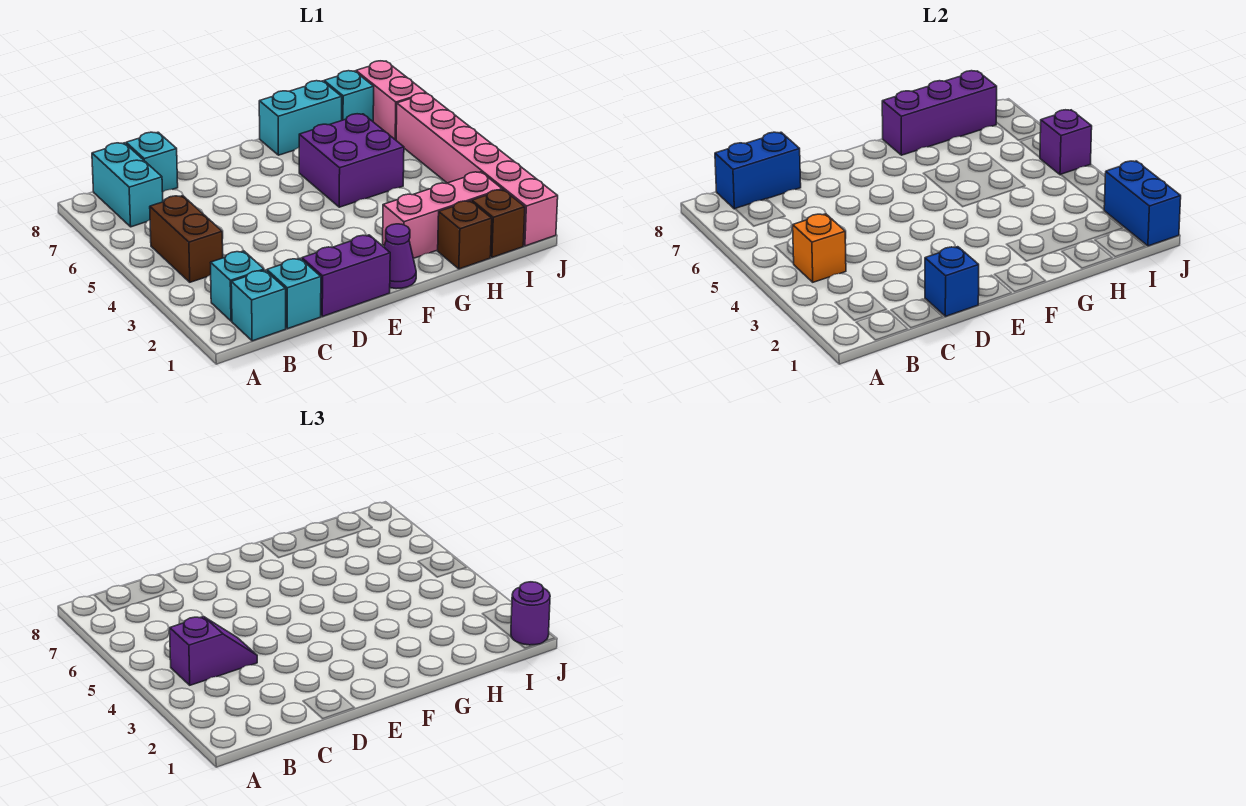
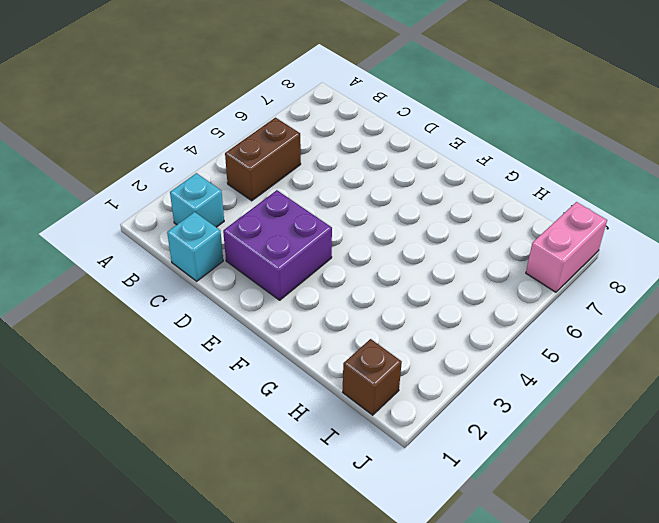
purple 2x2 brick [223,190,332,300] -> purple 2x2 brick moved to [299,114,404,207]
none -> cyan 1x1 brick [231,270,286,341]
none -> cyan 1x2 brick [92,143,163,227]
none -> cyan 1x1 brick [126,132,178,192]

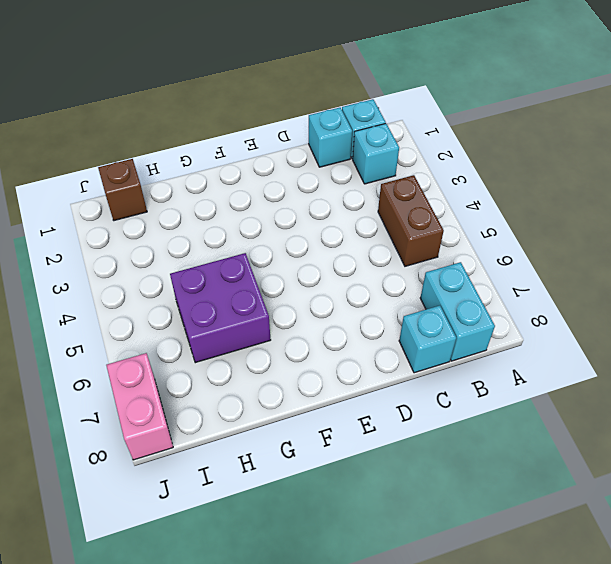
none -> purple 1x2 brick [302,235,390,316]
none -> purple 1x1 cone [384,224,416,289]
none -> pink 1x3 brick [383,172,502,258]

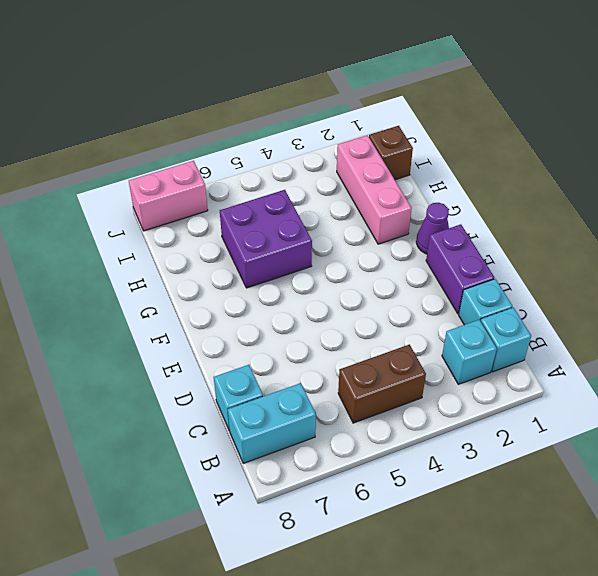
none -> cyan 1x2 brick [259,81,342,155]
none -> brown 1x1 brick [438,201,492,269]
none -> cyan 1x1 brick [324,71,374,121]

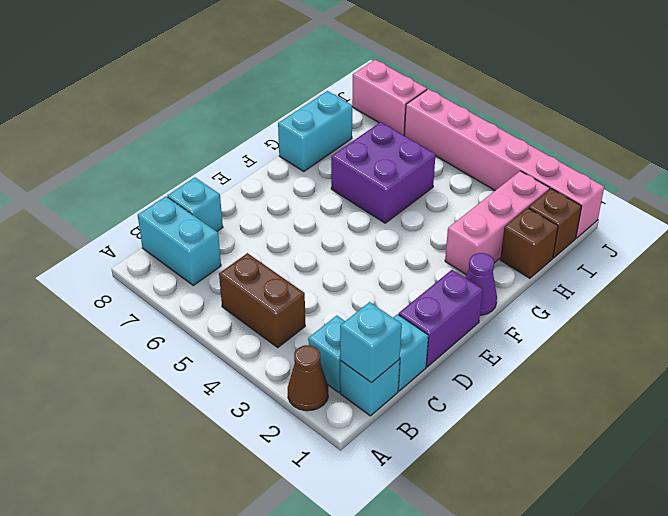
brown 1x1 cone [288,345,328,411] -> none
cyan 1x1 brick [340,302,402,382] -> cyan 1x1 brick moved to [324,71,374,121]
none -> orange 1x1 brick [793,214,846,282]
none -> blue 1x2 brick [715,132,801,209]
none -> blue 1x1 brick [925,247,979,316]

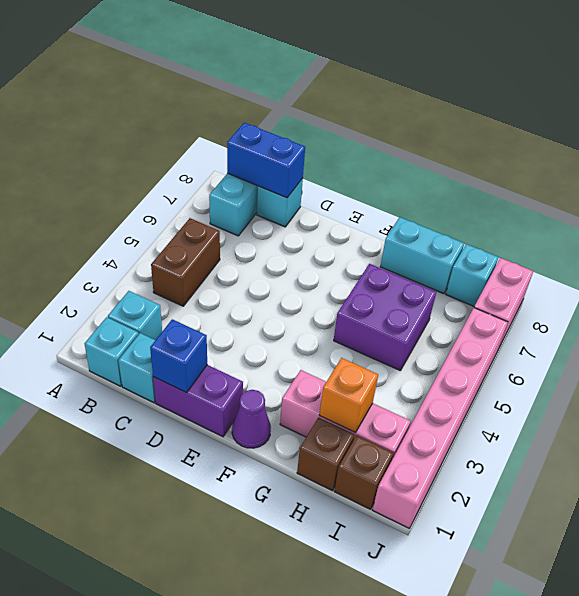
orange 1x1 brick [319,358,378,432] -> orange 1x1 brick moved to [793,214,846,282]
none -> purple 1x3 brick [882,71,997,155]
none -> blue 1x2 brick [1104,161,1181,246]
none -> purple 1x1 brick [1040,110,1092,175]

